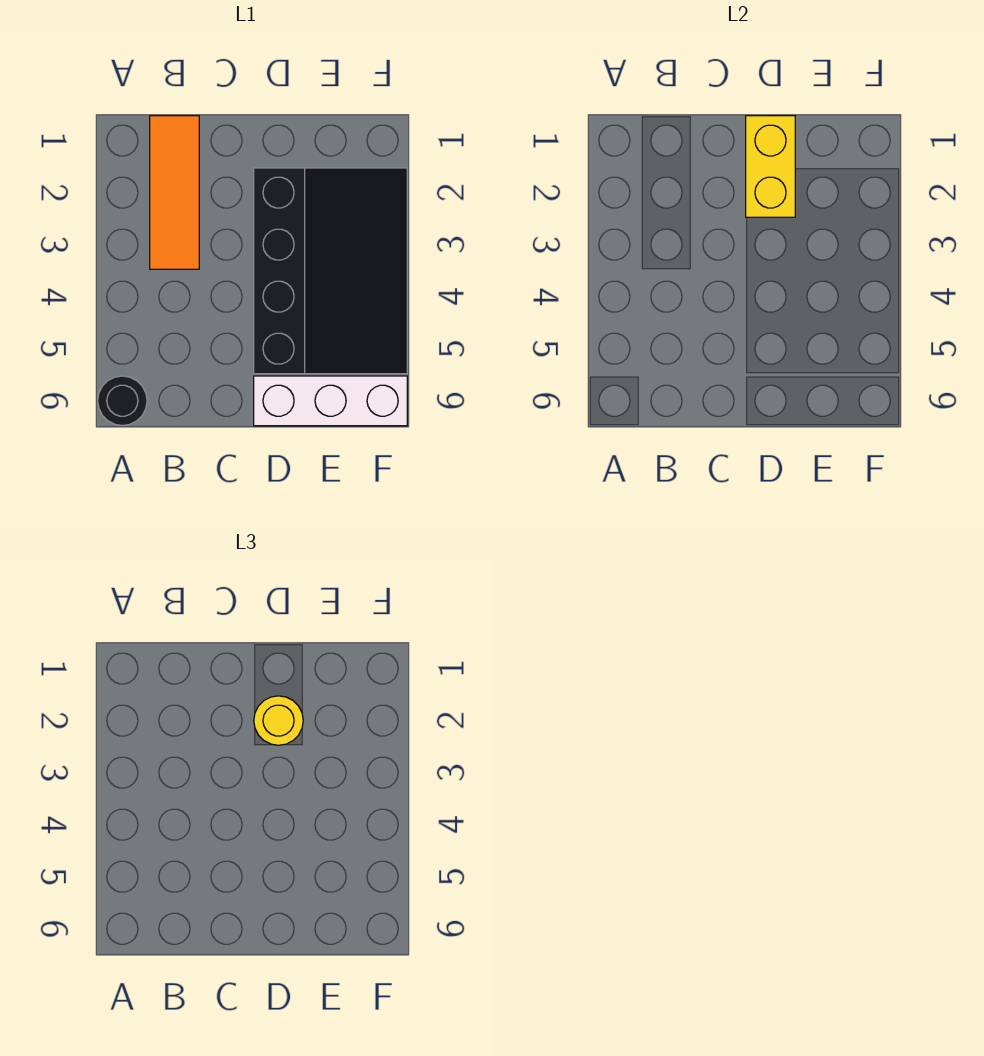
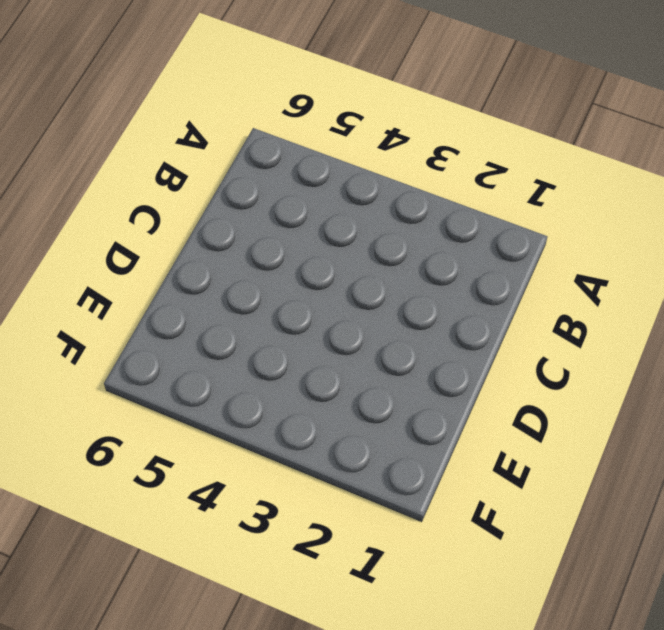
none -> black 1x1 round brick [98,376,147,426]
none -> orange 1x3 tile [150,116,199,269]

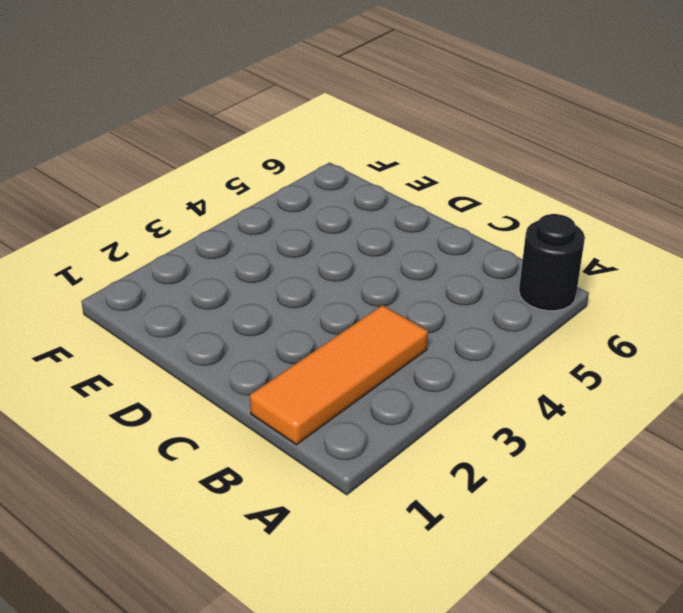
none -> black 3x4 slope [254,168,407,374]
none -> white 1x3 brick [254,376,407,426]

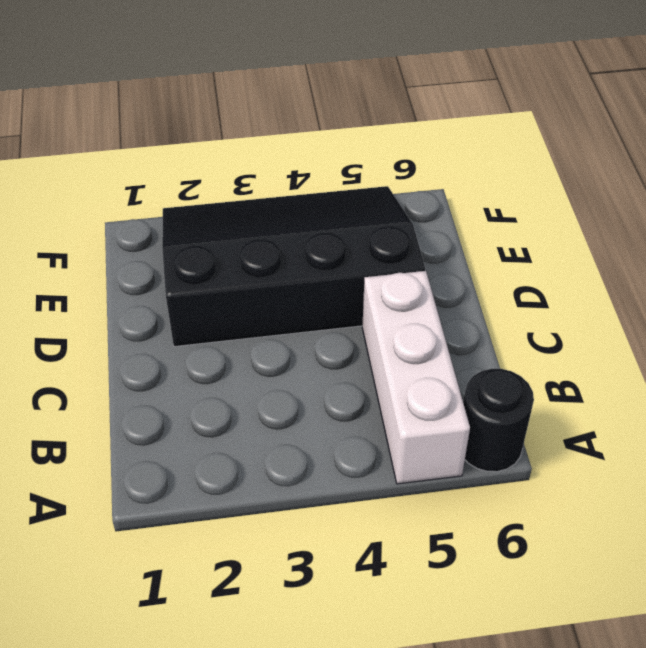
white 1x3 brick [362,271,470,484] -> white 1x3 brick moved to [254,376,407,426]
none -> orange 1x3 tile [150,116,199,269]
none -> yellow 1x2 brick [746,116,795,217]

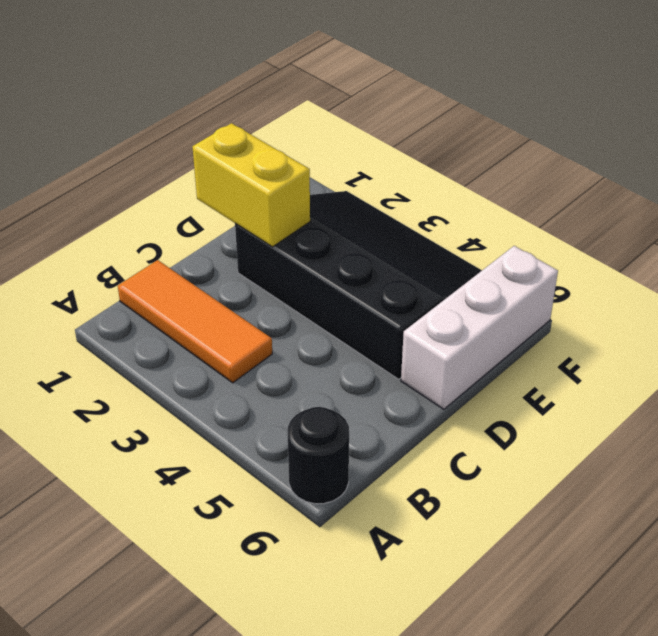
none -> yellow 1x1 round brick [254,696,303,745]

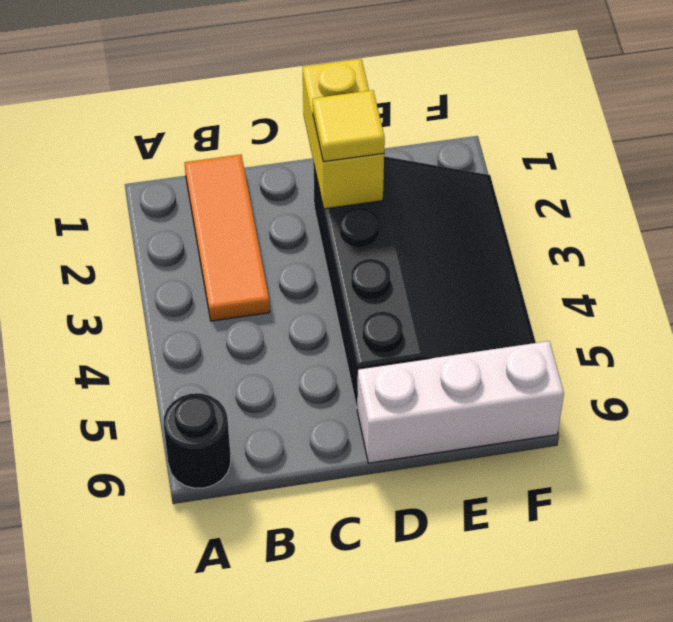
yellow 1x1 tile [313,90,385,162] -> yellow 1x1 round brick [254,696,303,745]

